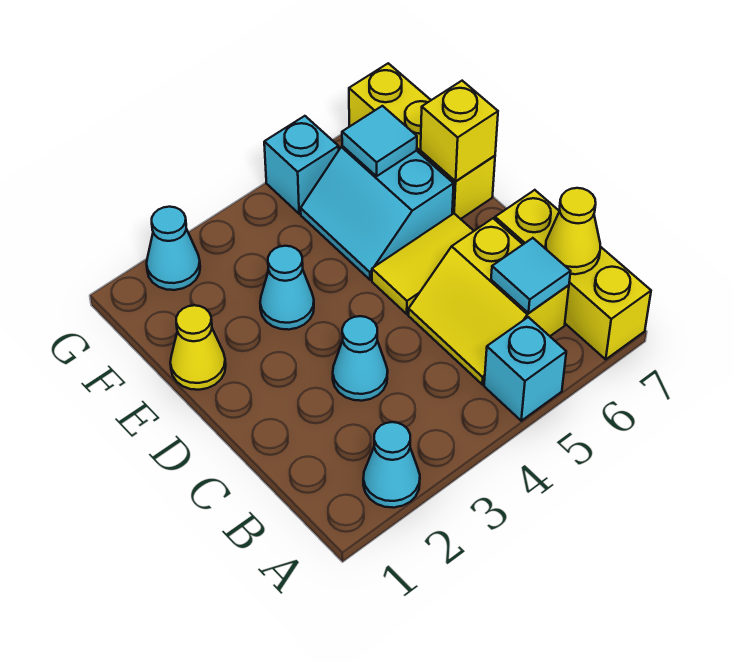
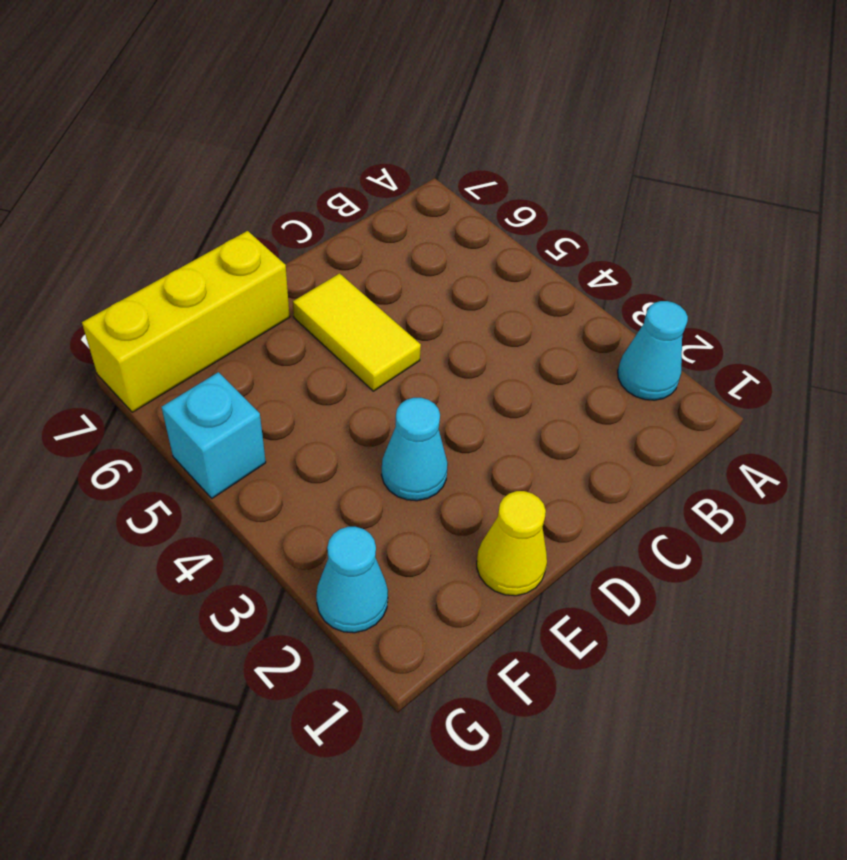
none -> cyan 1x1 brick [484,317,566,421]
none -> yellow 1x3 brick [495,190,651,359]
none -> yellow 2x2 slope [408,218,569,384]

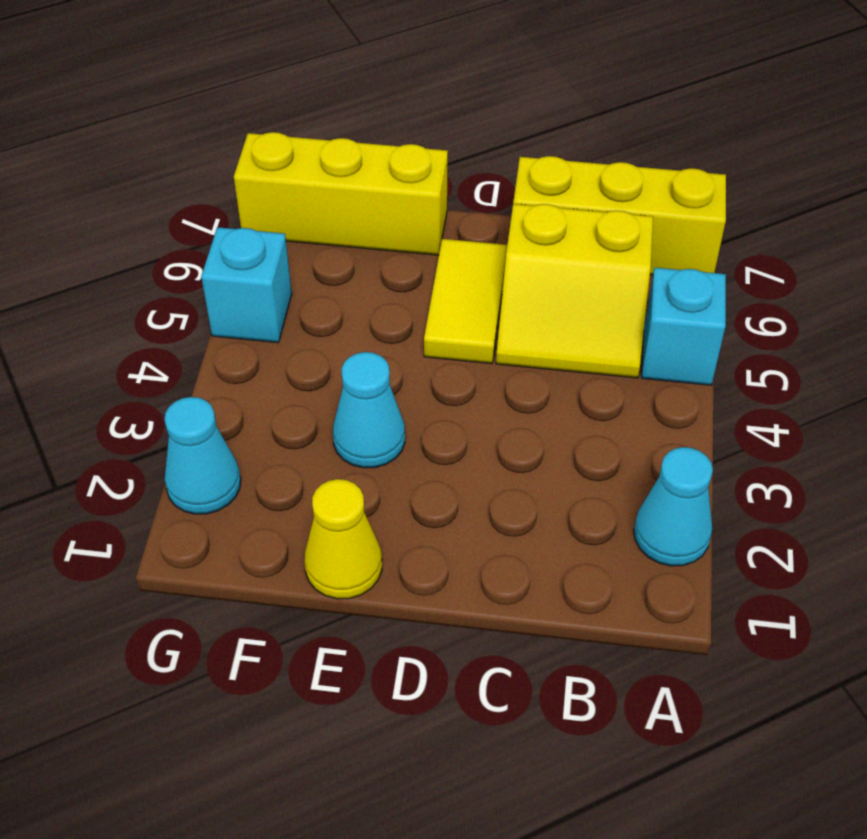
none -> cyan 1x1 cone [333,316,388,401]
none -> cyan 2x2 slope [301,146,454,280]
none -> cyan 1x1 tile [491,238,571,313]

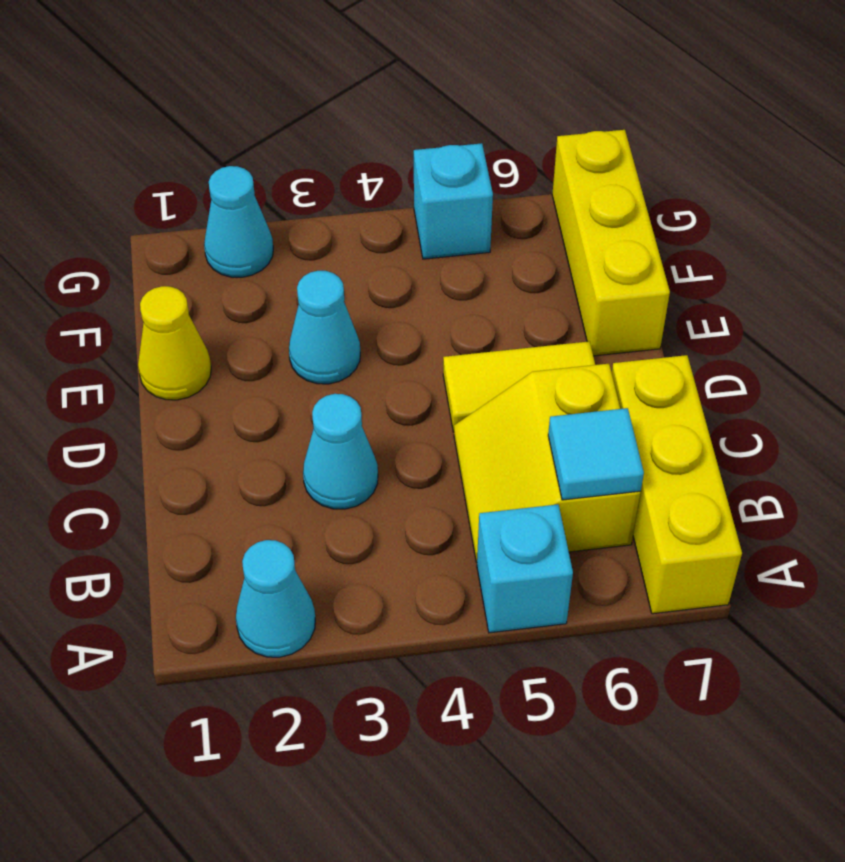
none -> cyan 2x2 slope [301,146,454,280]
none -> yellow 1x1 cone [545,188,600,274]
none -> yellow 1x1 brick [421,81,498,181]

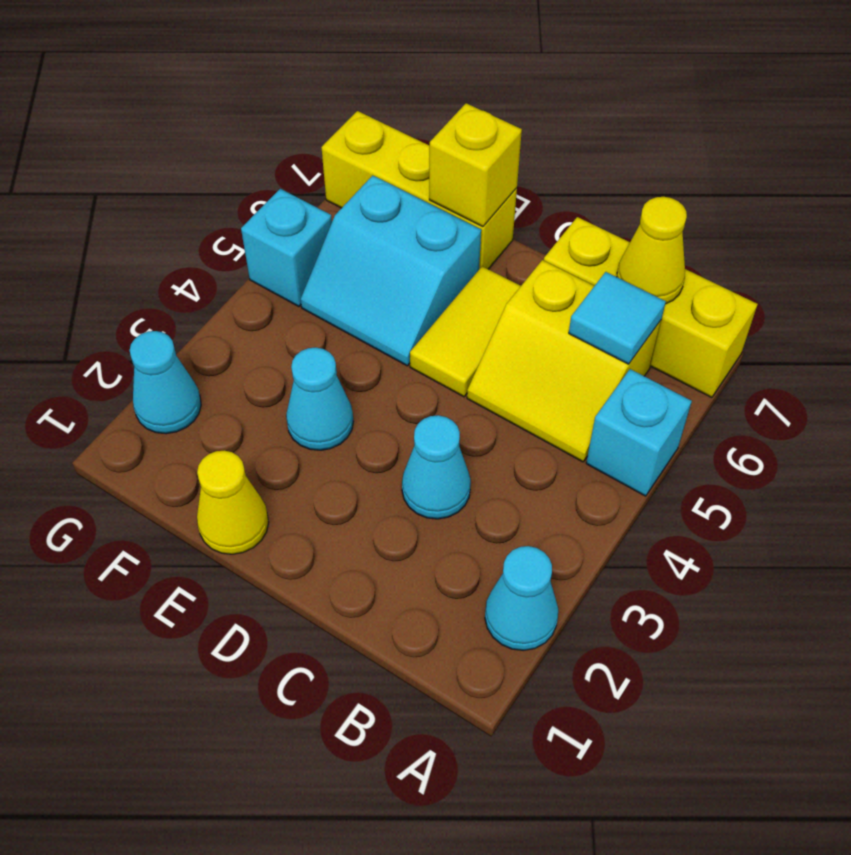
none -> cyan 1x1 tile [342,106,417,176]

